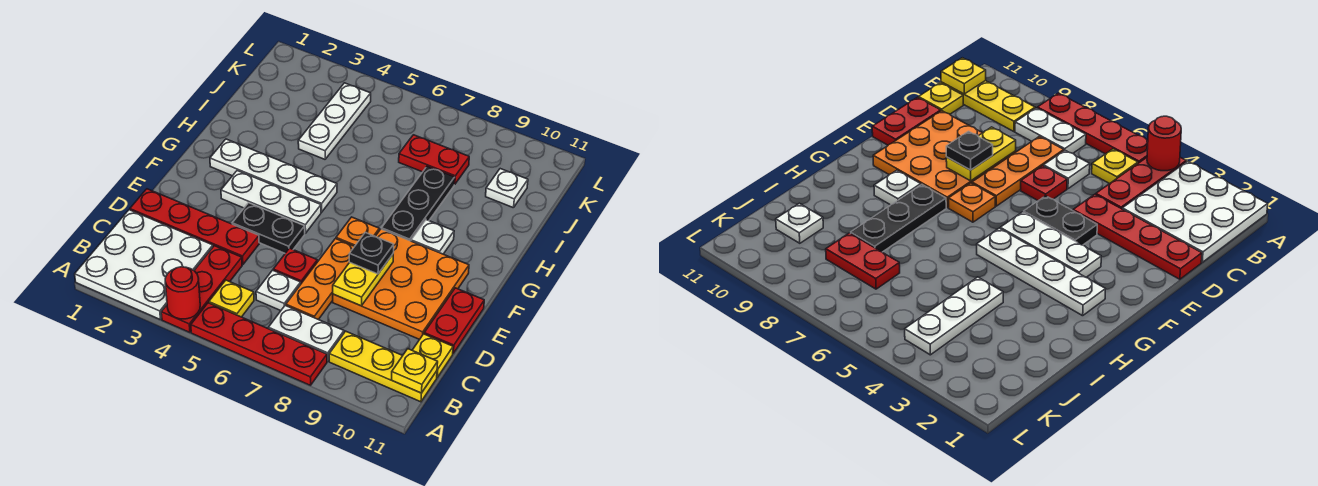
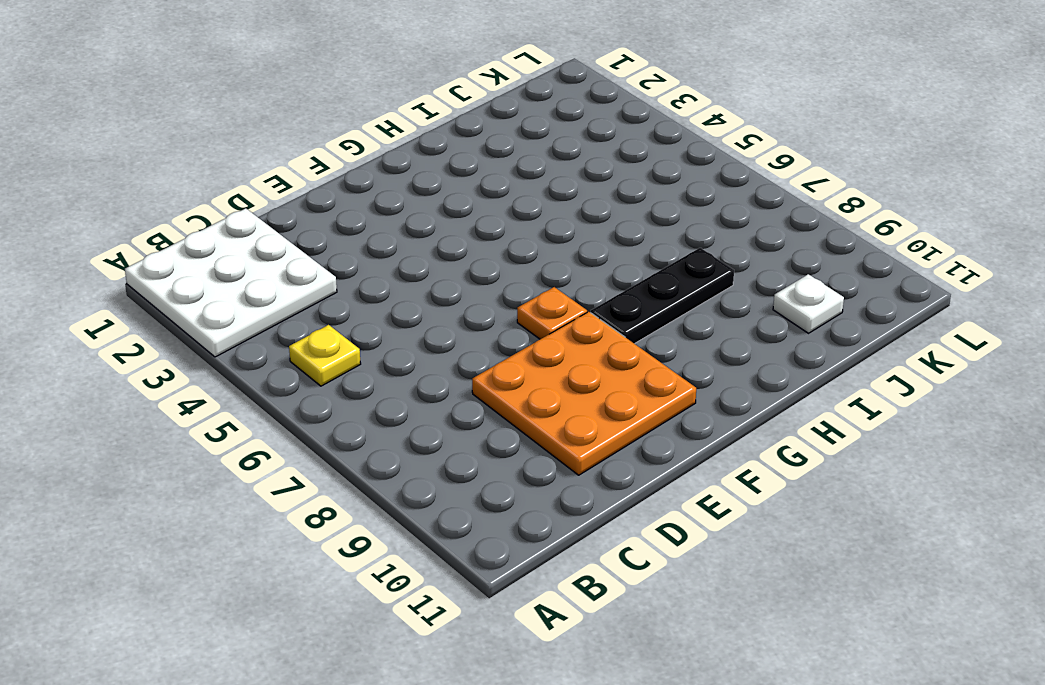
none -> red 1x3 plate [161,246,242,332]
none -> red 1x4 plate [191,303,327,385]
none -> white 1x2 plate [268,306,344,361]

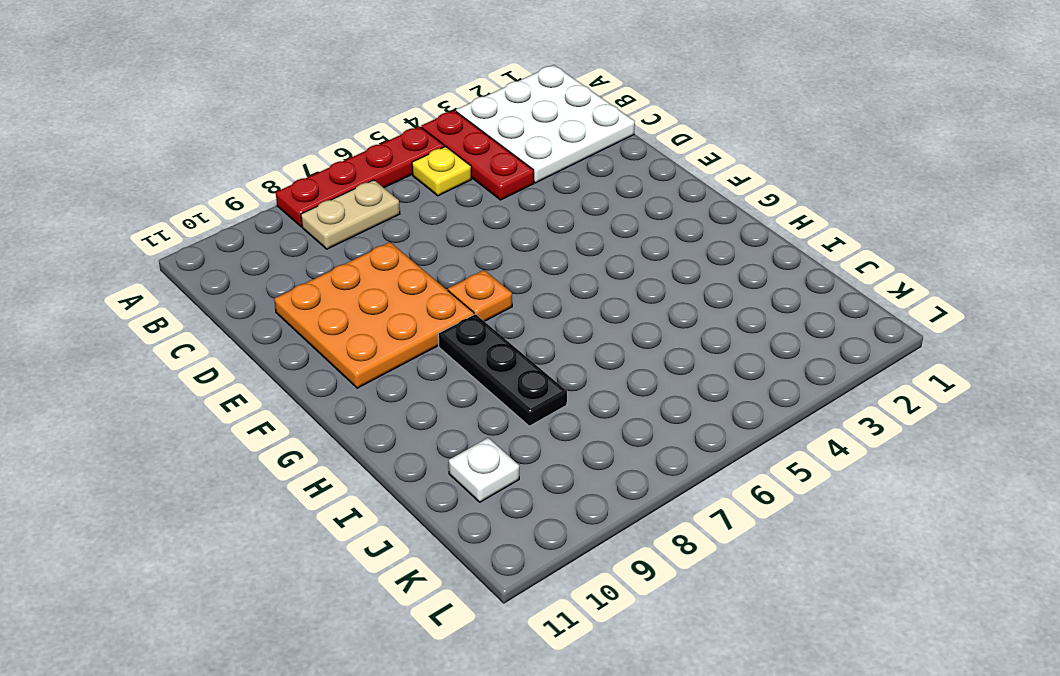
tan 1x2 plate [301,180,400,249] -> white 1x2 plate [268,306,344,361]
none -> yellow 1x3 plate [329,331,437,402]
none -> white 1x1 plate [256,270,301,311]
none -> orange 1x3 plate [286,239,355,320]

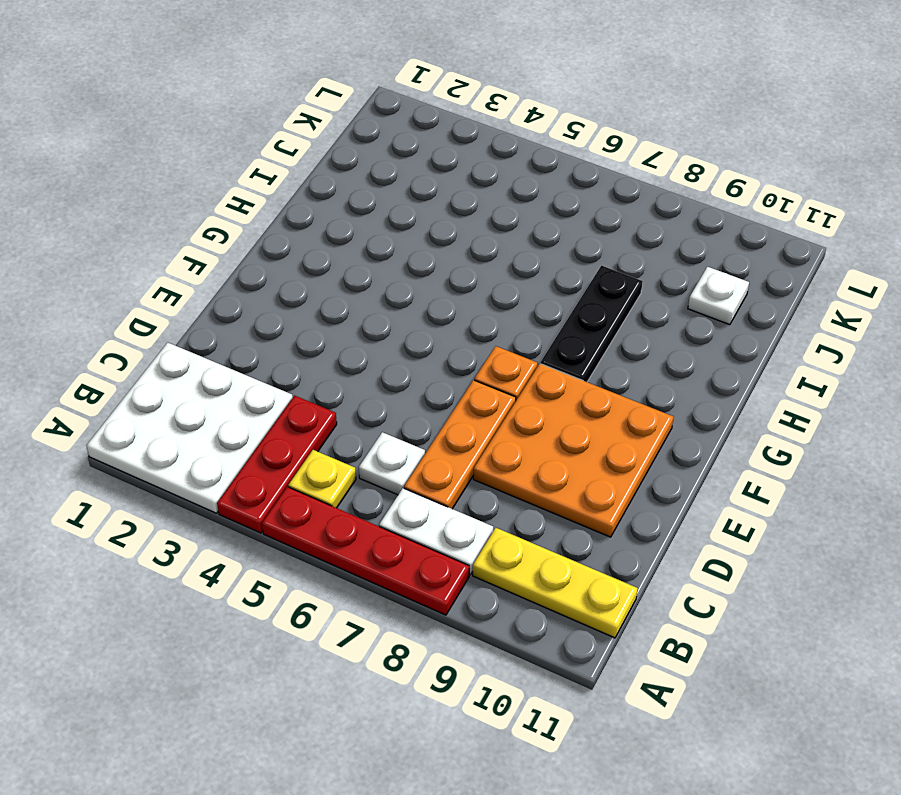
none -> yellow 1x1 plate [412,334,453,377]
none -> red 1x4 plate [130,189,259,265]
none -> red 1x1 plate [273,248,317,283]

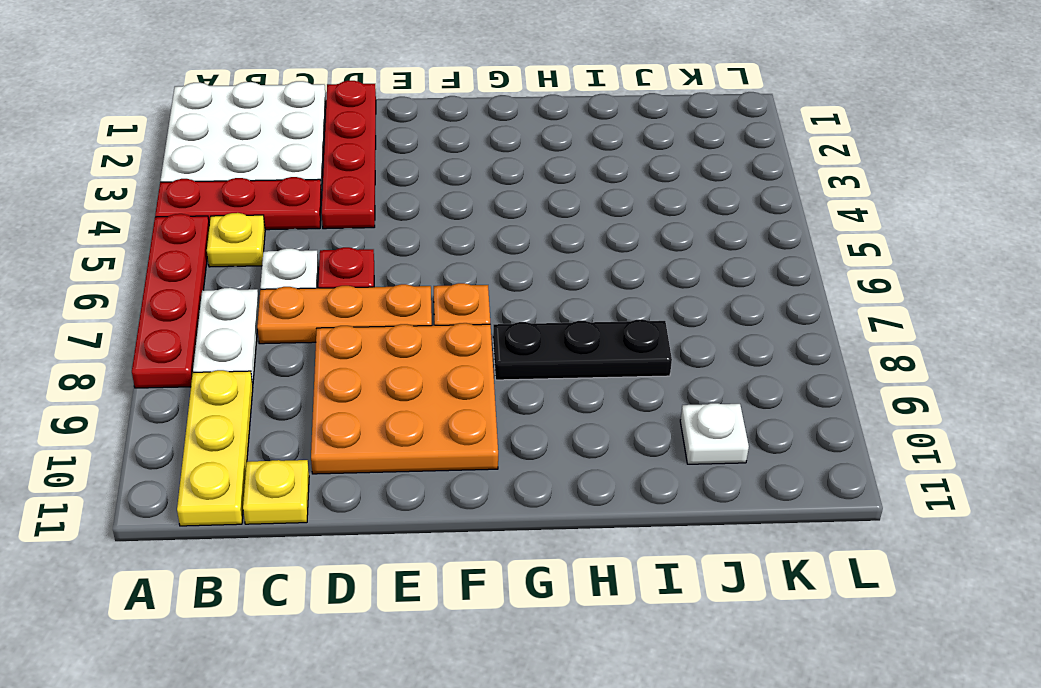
none -> red 1x2 plate [424,288,484,353]
none -> black 1x2 plate [232,203,305,253]
none -> white 1x3 plate [221,171,321,233]

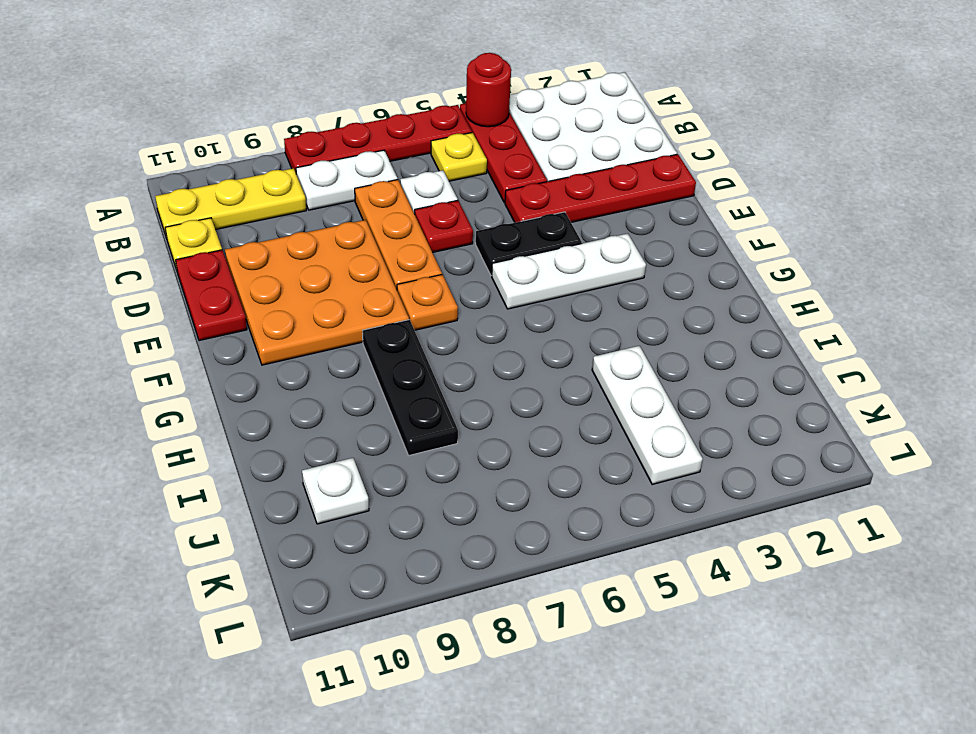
none -> white 1x4 plate [210,139,337,212]
none -> white 1x1 plate [411,220,454,254]
none -> red 1x2 plate [399,135,469,185]

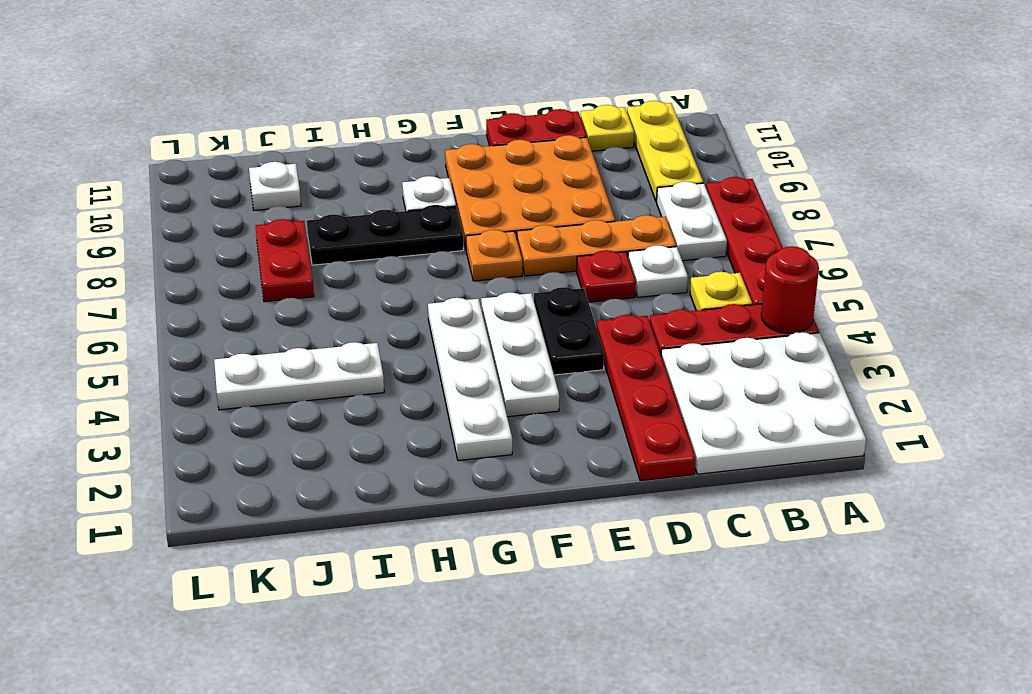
none -> yellow 1x1 plate [391,349,438,393]
none -> yellow 1x2 plate [333,254,393,306]
none -> black 1x1 plate [349,232,394,274]

